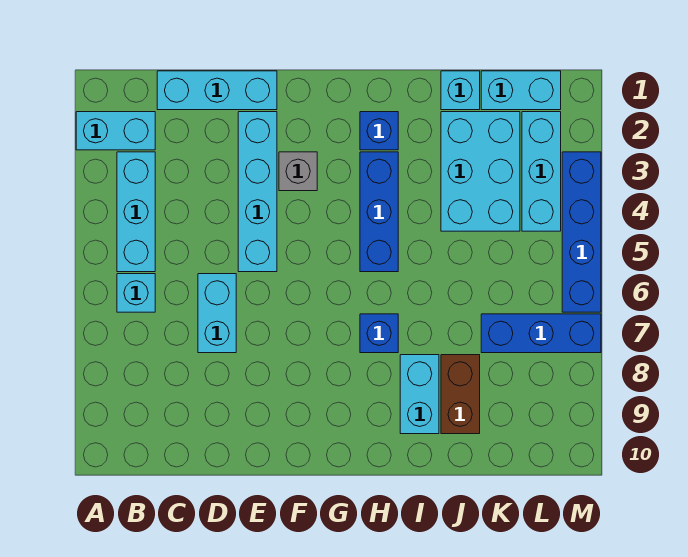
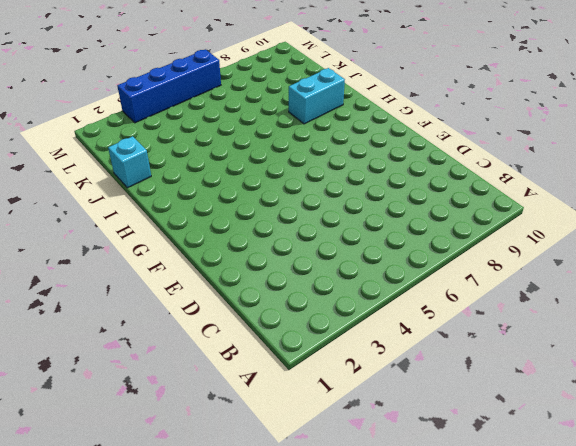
none -> cyan 1x2 brick [76,112,155,150]
none -> cyan 1x3 brick [117,152,155,272]
none -> cyan 1x1 brick [117,274,155,312]

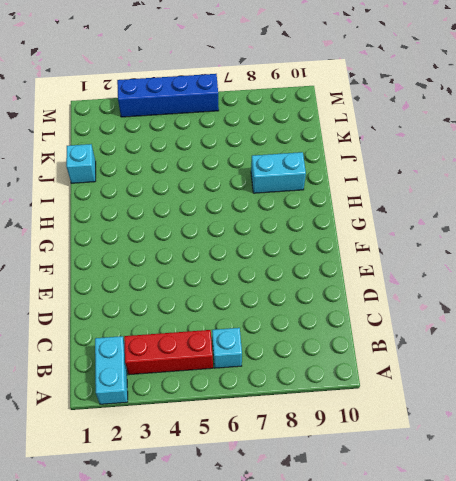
red 1x3 brick [124,330,213,375] -> cyan 1x3 brick [117,152,155,272]
none -> cyan 1x3 brick [157,71,277,110]
none -> cyan 1x2 brick [198,274,236,353]
none -> cyan 1x4 brick [238,112,277,272]

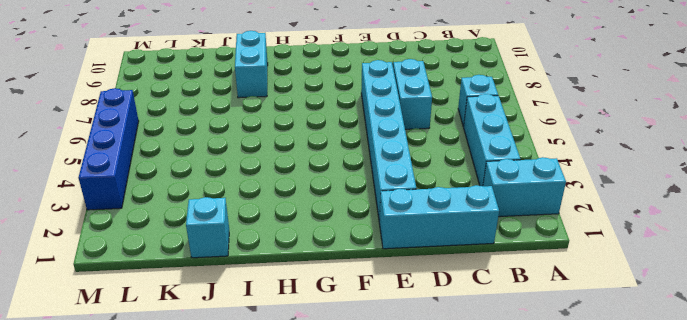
cyan 1x6 brick [361,60,416,220] -> cyan 1x4 brick [238,112,277,272]
none -> grey 1x1 brick [279,152,317,191]
none -> blue 1x1 brick [360,112,398,150]
none -> blue 1x3 brick [360,152,398,272]

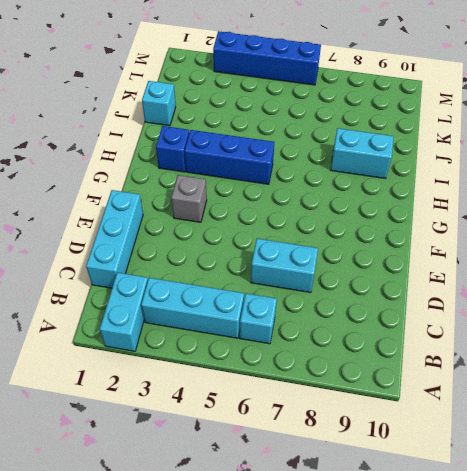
none -> cyan 1x4 brick [238,112,277,272]
none -> blue 1x1 brick [360,314,398,353]
none -> cyan 2x3 brick [441,112,520,231]

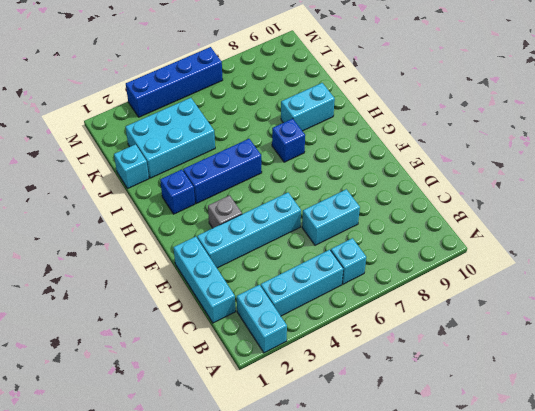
none -> brown 1x2 brick [441,355,480,434]
none -> cyan 1x2 brick [481,71,561,110]
none -> blue 1x3 brick [481,314,601,353]

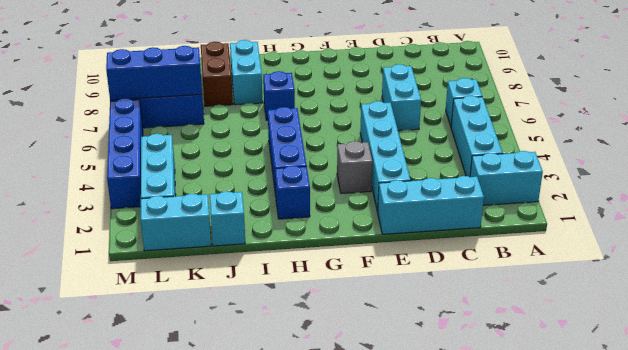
blue 1x3 brick [106,46,202,100] -> none
none -> cyan 2x3 brick [441,112,520,231]

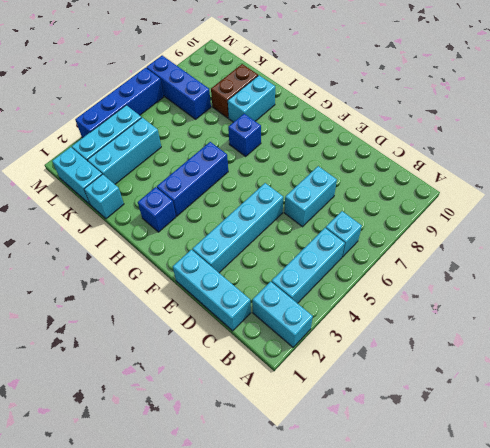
cyan 1x3 brick [88,118,161,184] -> cyan 2x3 brick [441,112,520,231]
none -> grey 1x1 brick [279,152,317,191]

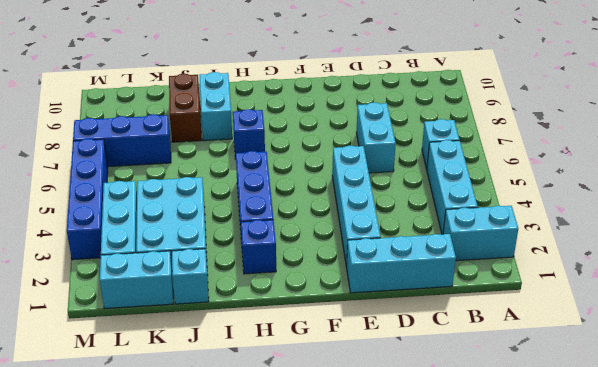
none -> grey 1x1 brick [279,152,317,191]

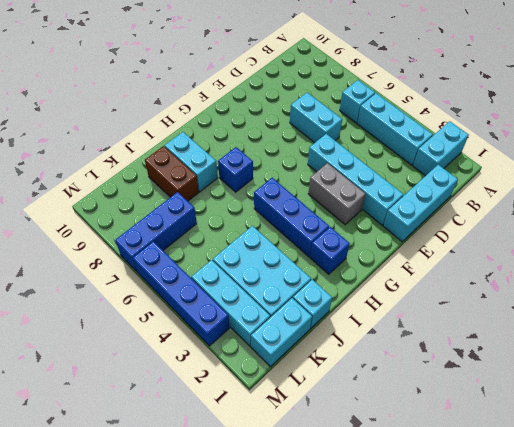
grey 1x2 brick [308,163,366,225] -> grey 1x1 brick [279,152,317,191]

